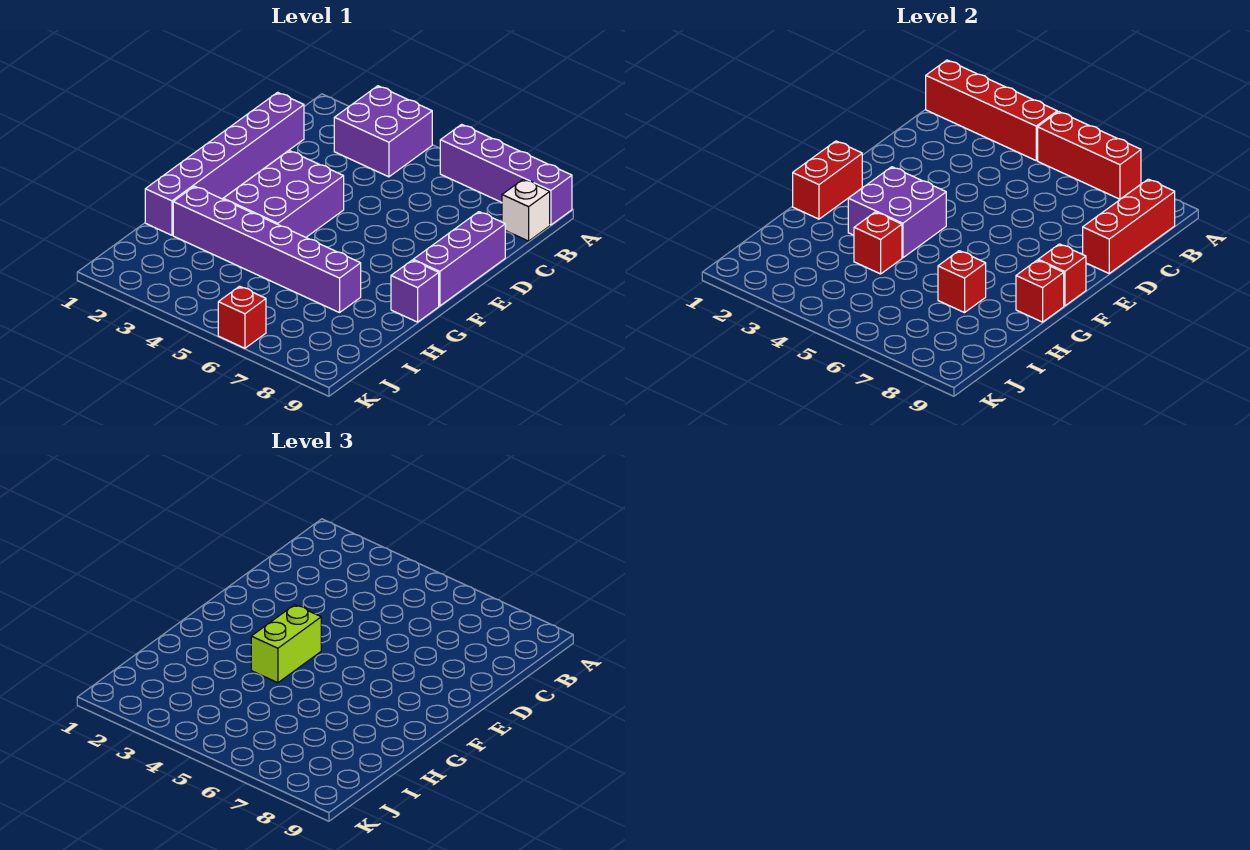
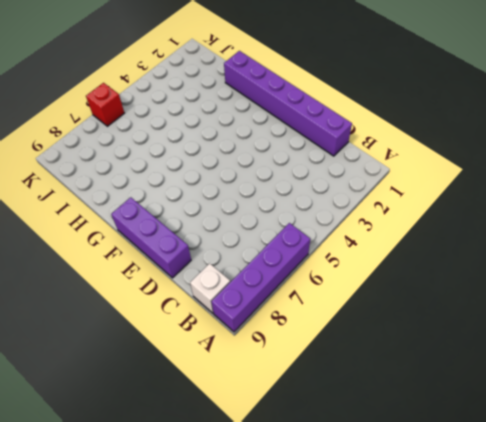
none -> purple 2x2 brick [334,86,432,177]
none -> purple 2x3 brick [223,151,344,237]
none -> purple 1x1 brick [391,260,439,322]

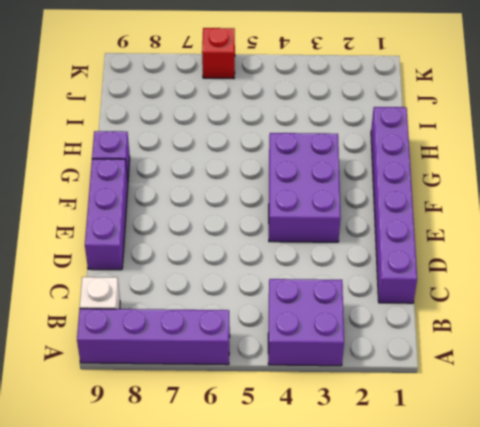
none -> purple 1x6 brick [173,186,361,313]
none -> red 1x4 brick [926,60,1057,160]
none -> red 1x3 brick [1038,112,1141,199]

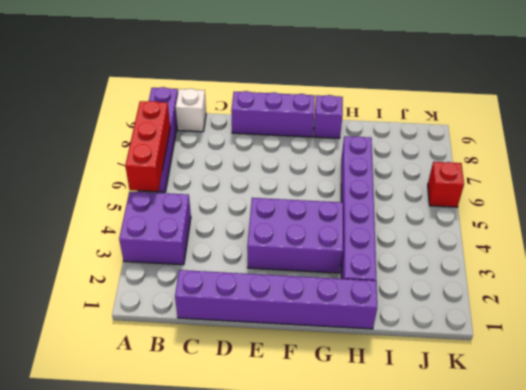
none -> red 1x4 brick [926,60,1057,160]
none -> red 1x3 brick [1083,179,1175,273]
none -> red 1x2 brick [793,141,862,219]

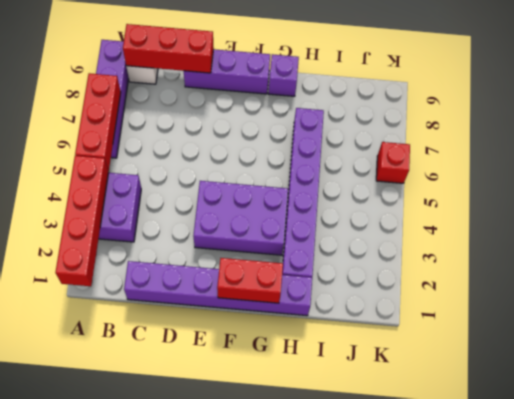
none -> purple 2x2 brick [848,167,946,258]
none -> red 1x1 brick [1038,244,1086,306]
none -> red 1x1 brick [1016,260,1064,322]

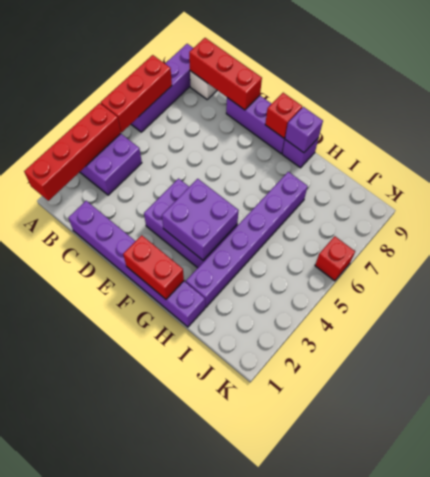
purple 1x1 brick [285,107,323,153] -> red 1x1 brick [1016,260,1064,322]
none -> red 1x1 brick [854,212,902,274]
none -> red 1x1 brick [938,251,986,313]
none -> lime 1x2 brick [251,605,321,683]

